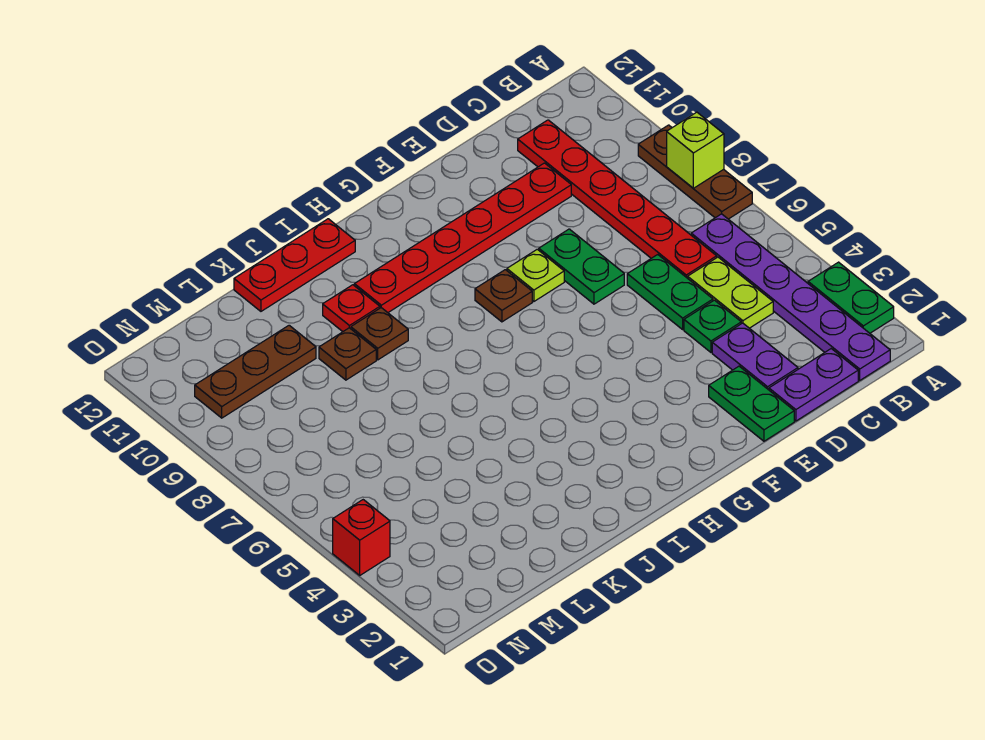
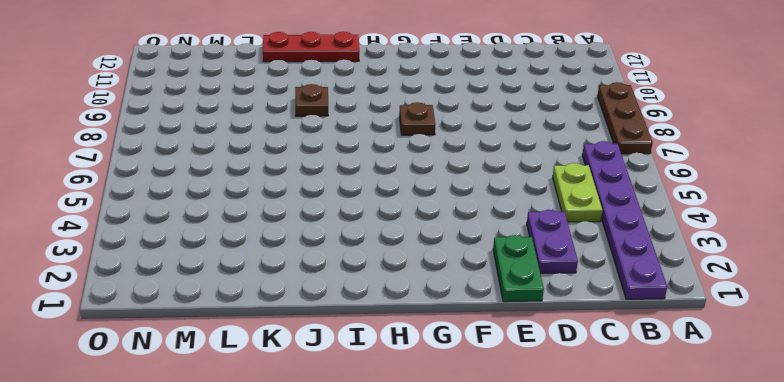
none -> green 1x2 plate [808,262,894,333]
none -> purple 1x2 plate [769,349,858,421]
none -> red 1x6 plate [518,120,717,278]

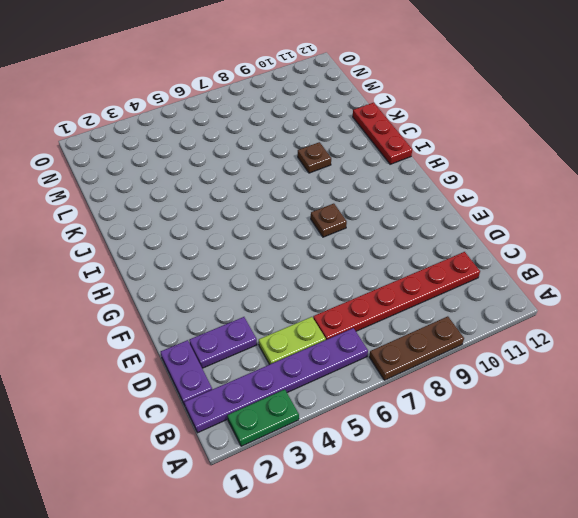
none -> green 1x1 plate [684,300,741,352]
none -> green 1x2 plate [627,255,713,329]
none -> red 1x6 plate [354,163,571,312]

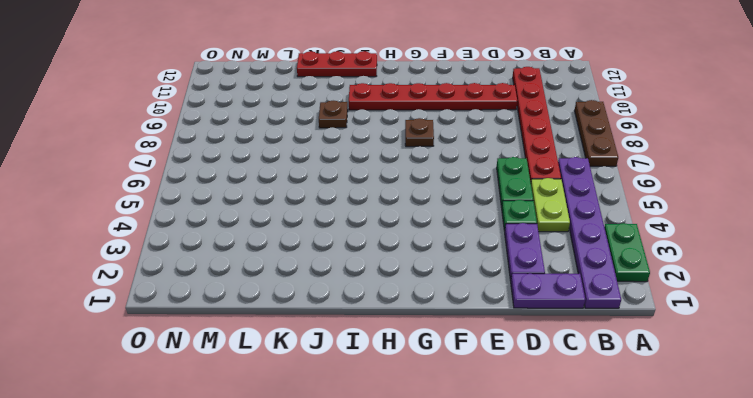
none -> green 1x2 plate [709,366,794,441]
none -> green 1x2 plate [539,229,624,304]
none -> lime 1x1 plate [507,249,564,302]

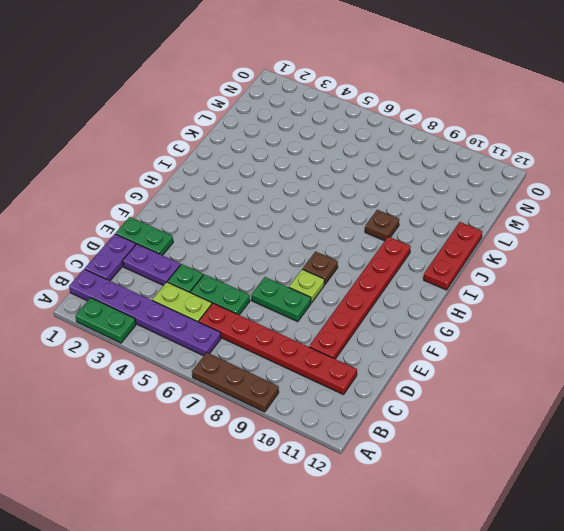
none -> red 1x1 plate [323,285,380,332]
none -> brown 1x1 plate [319,328,376,380]
none -> brown 1x3 plate [195,325,316,418]

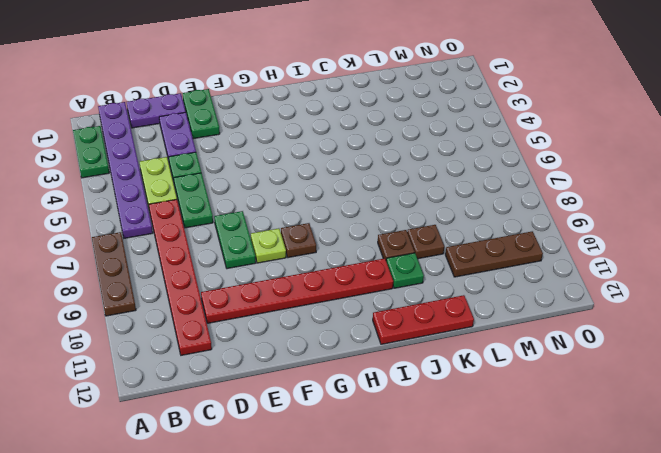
green 1x1 plate [386,253,424,288] -> red 1x1 plate [323,285,380,332]
none -> red 1x1 brick [333,500,390,575]
none -> lime 1x1 brick [667,112,724,188]

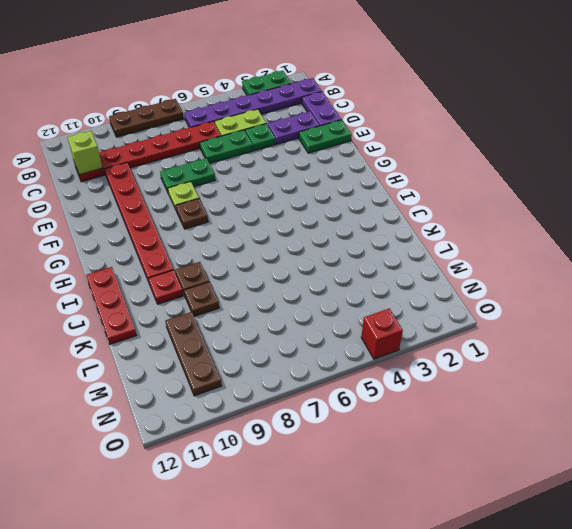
lime 1x1 brick [68,131,103,175] -> lime 1x1 brick moved to [667,112,724,188]

